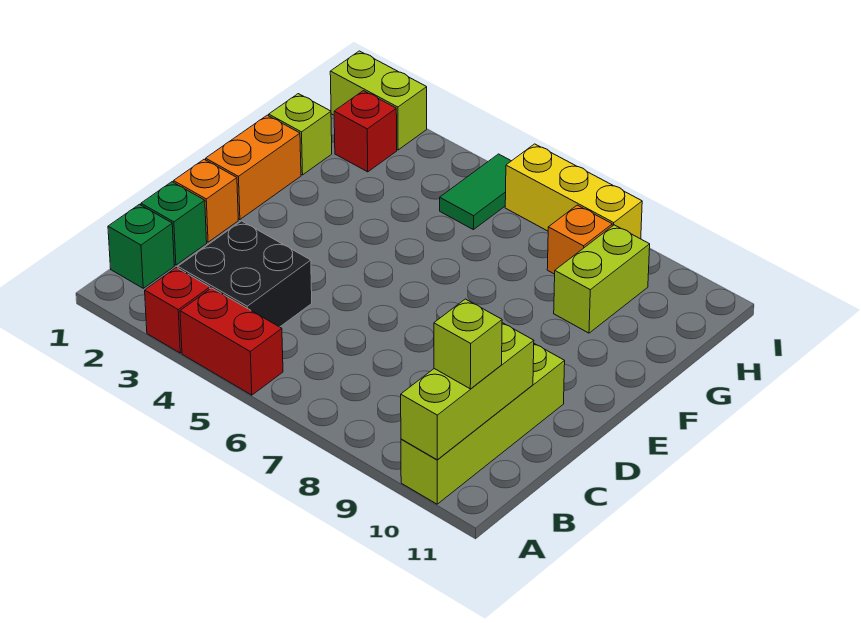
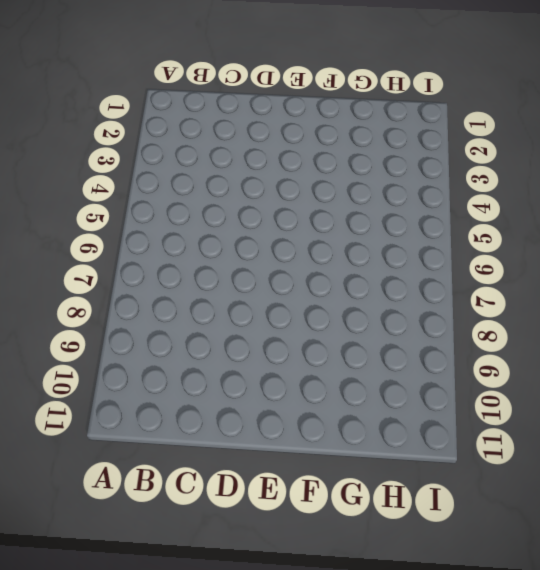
none -> red 1x1 brick [145,268,210,353]
none -> red 1x2 brick [180,288,283,395]
none -> lime 1x4 brick [401,344,565,504]

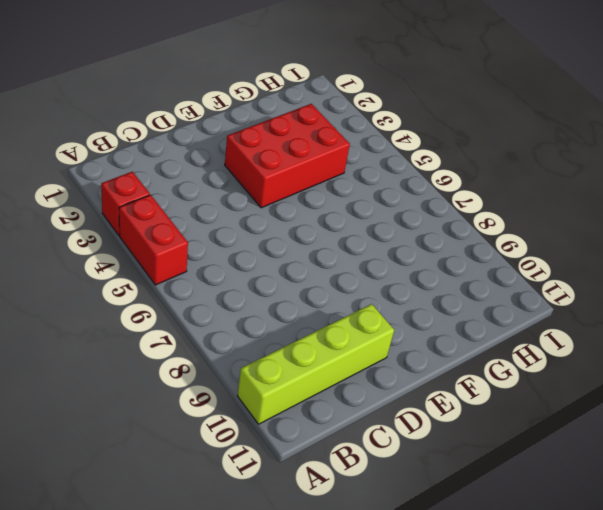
red 2x3 brick [225,104,350,208] -> none
none -> green 1x1 brick [108,204,174,288]
none -> black 2x2 brick [178,221,312,327]
none -> green 1x1 brick [141,182,207,265]

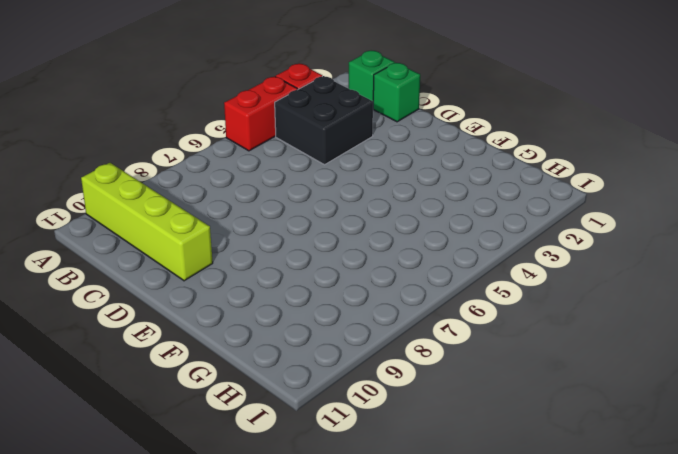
none -> orange 1x1 brick [173,159,238,242]
none -> orange 1x2 brick [206,115,301,219]
none -> lime 1x1 brick [269,94,332,175]

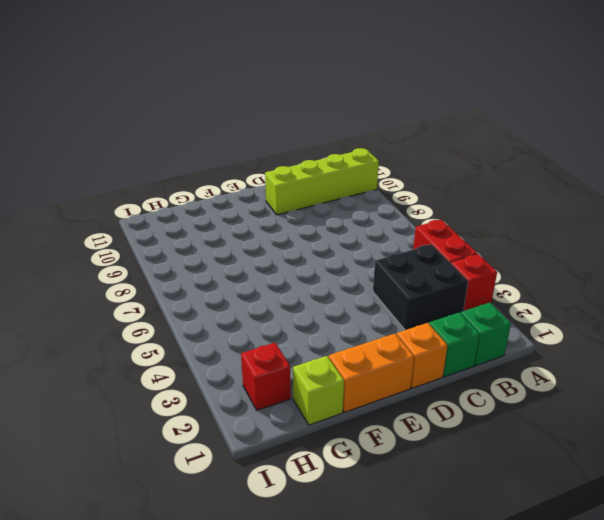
none -> lime 1x2 brick [554,225,650,333]
none -> green 1x2 tile [440,154,511,230]
none -> orange 1x1 brick [547,205,612,274]

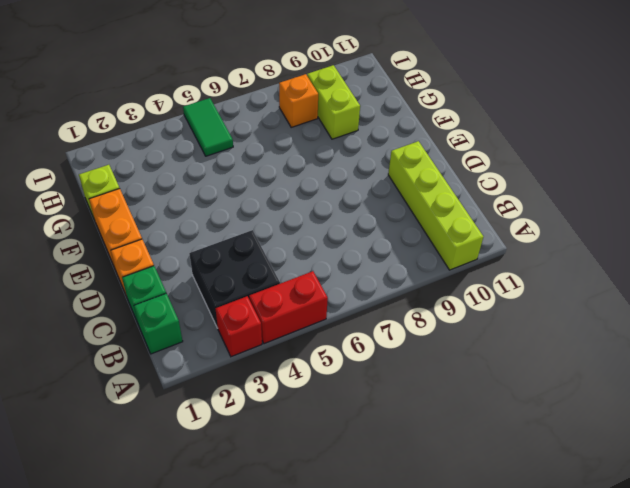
none -> red 1x1 brick [334,91,397,172]
none -> lime 1x2 brick [330,51,427,150]
none -> yellow 1x3 brick [505,144,642,239]

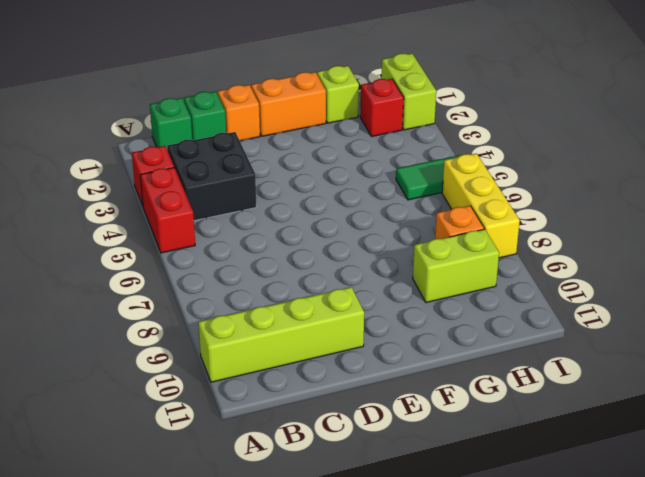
none -> lime 1x3 brick [401,323,534,460]
none -> lime 1x1 brick [434,299,502,389]

